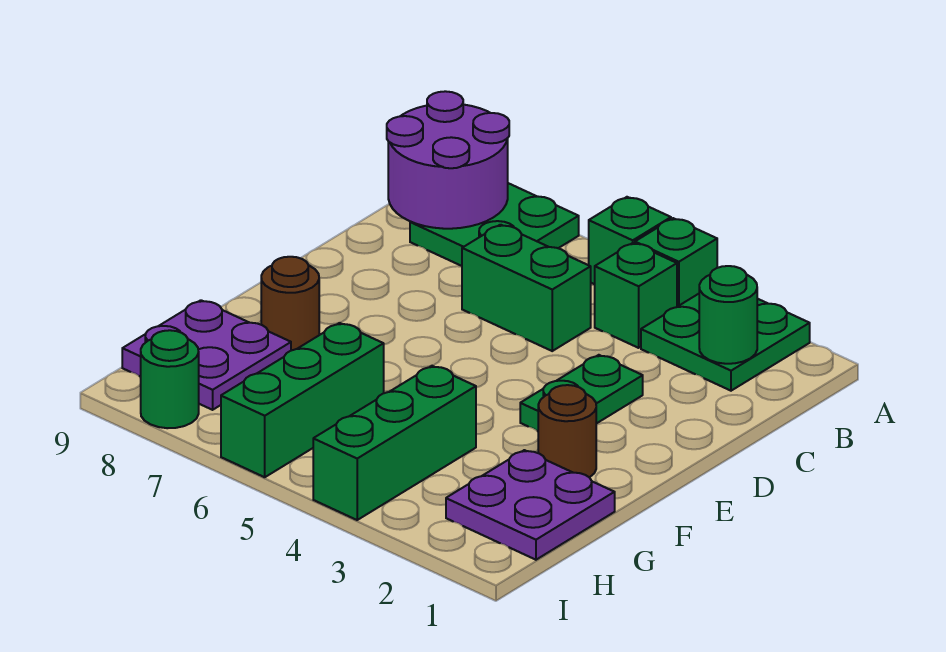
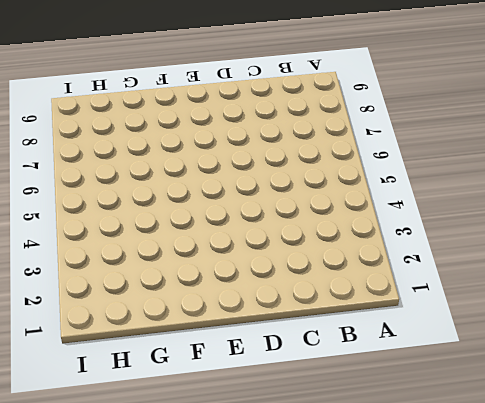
none -> green 2x2 plate [641,294,810,391]
none -> green 1x1 brick [635,218,717,307]
none -> green 1x1 brick [589,197,671,284]

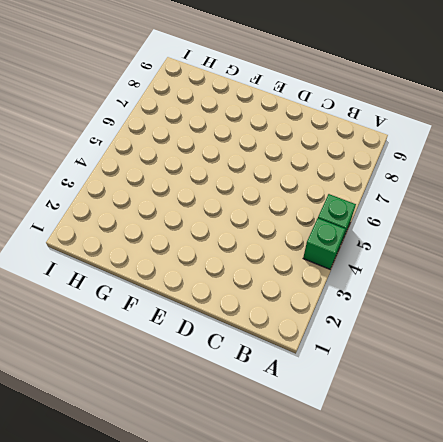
none -> green 2x2 plate [641,294,810,391]
none -> green 2x2 plate [410,183,579,266]
none -> green 1x1 brick [595,243,677,348]

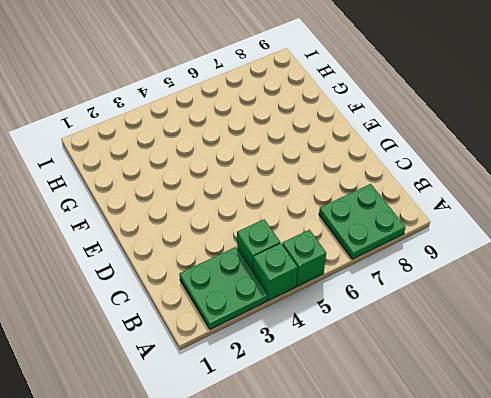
none -> green 1x2 brick [462,225,591,351]
none -> green 1x2 plate [520,355,643,431]
none -> brown 1x1 round brick [538,385,596,478]

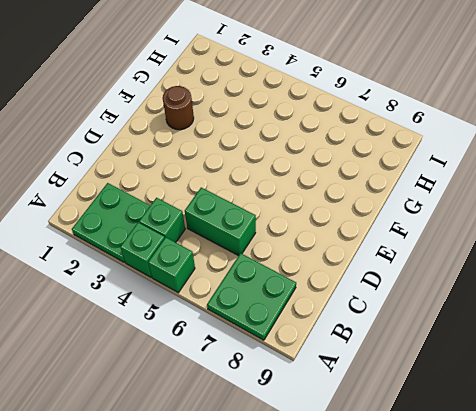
none -> green 1x2 plate [520,355,643,431]
none -> brown 1x1 round brick [261,257,319,351]
none -> purple 2x2 plate [446,450,615,560]

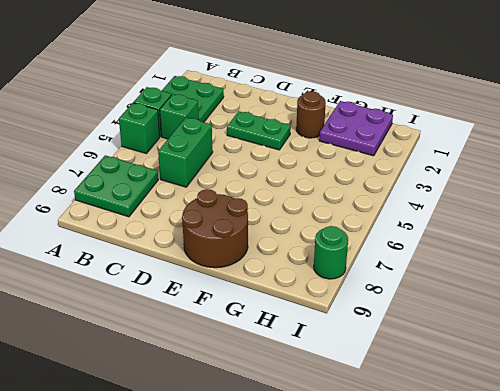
brown 2x2 round brick [182,189,248,268] -> brown 1x1 round brick [261,257,319,351]
none -> green 1x3 brick [313,366,476,520]
none -> green 1x3 brick [221,323,384,477]
none -> purple 2x2 plate [122,300,291,410]

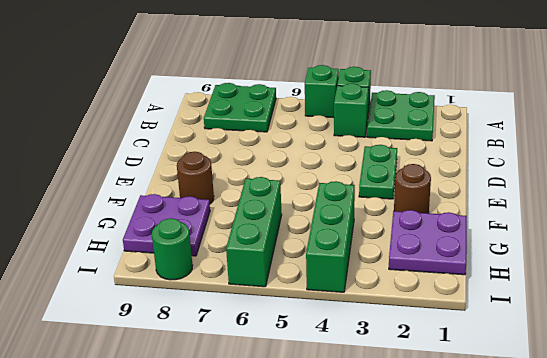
none -> green 1x2 brick [462,225,591,351]
none -> purple 2x2 round brick [387,91,509,229]
none -> green 1x1 round brick [699,266,757,364]

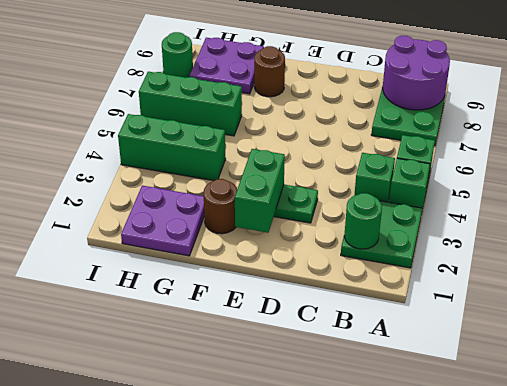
green 1x2 brick [235,149,285,233] -> green 1x2 brick moved to [462,225,591,351]

